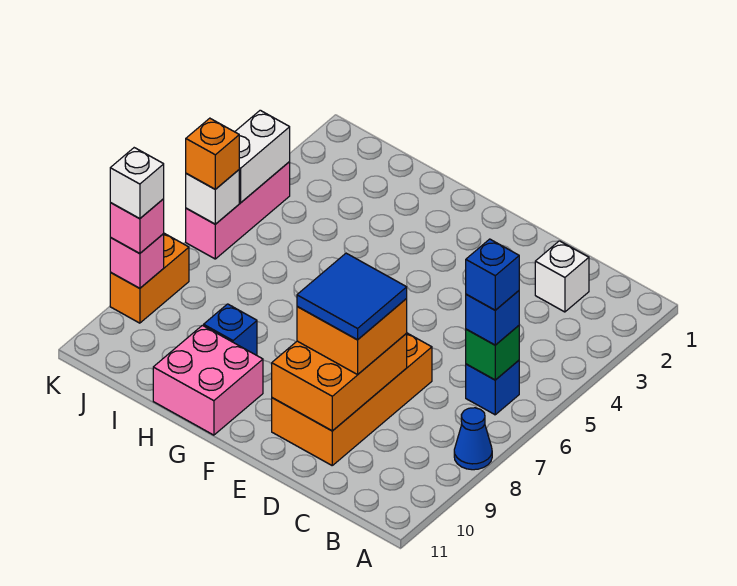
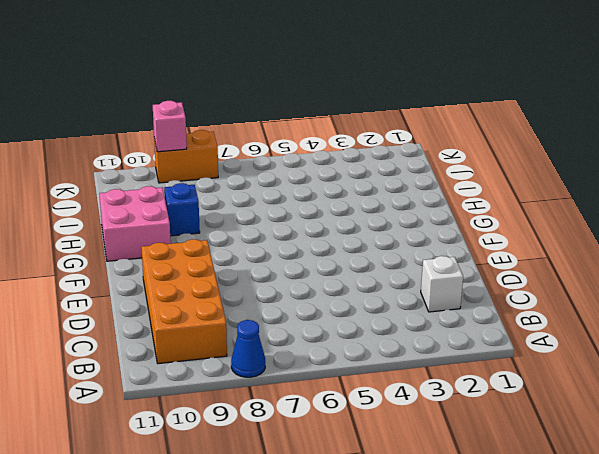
orange 2x4 brick [141,239,227,364] -> orange 2x4 brick turned to [272,333,432,465]
none -> blue 1x1 brick [466,360,519,415]
none -> pink 1x3 brick [186,162,290,259]
none -> green 1x1 brick [466,326,519,380]

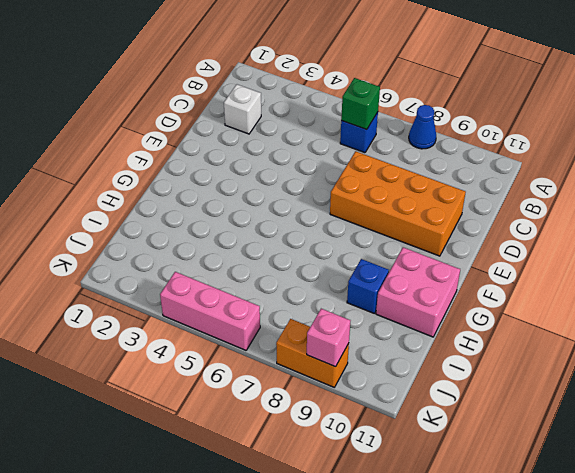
none -> orange 2x3 brick [272,334,407,431]
none -> white 1x2 brick [235,110,290,203]
none -> white 1x1 brick [186,170,239,224]

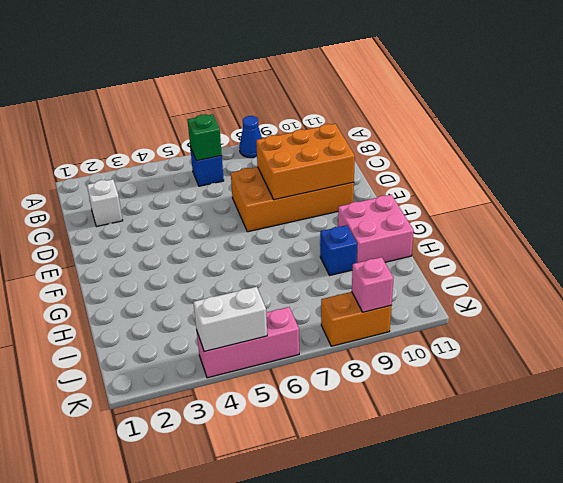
none -> white 1x1 brick [186,170,239,224]
none -> blue 1x1 brick [466,291,519,345]
none -> orange 2x2 brick [297,299,407,375]

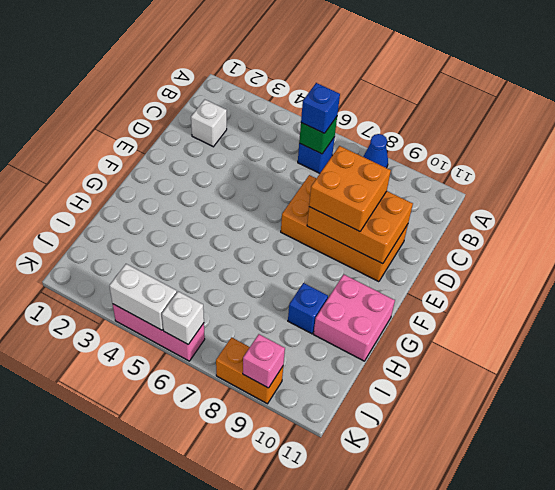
none -> orange 1x1 brick [186,118,239,189]
none -> pink 1x1 brick [110,199,164,254]
none -> blue 1x1 brick [466,239,519,310]

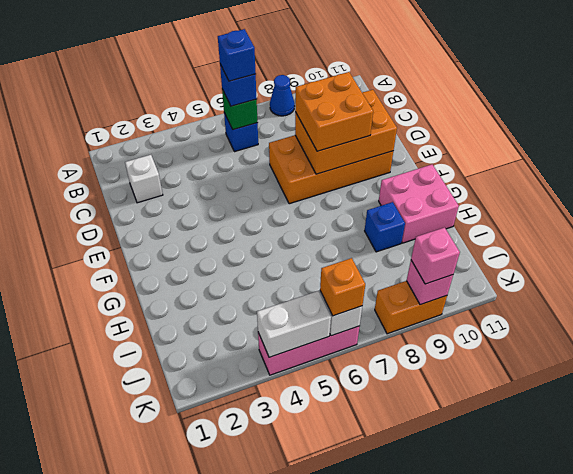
none -> blue 2x2 tile [297,253,407,340]
none -> white 1x1 brick [110,148,164,219]

